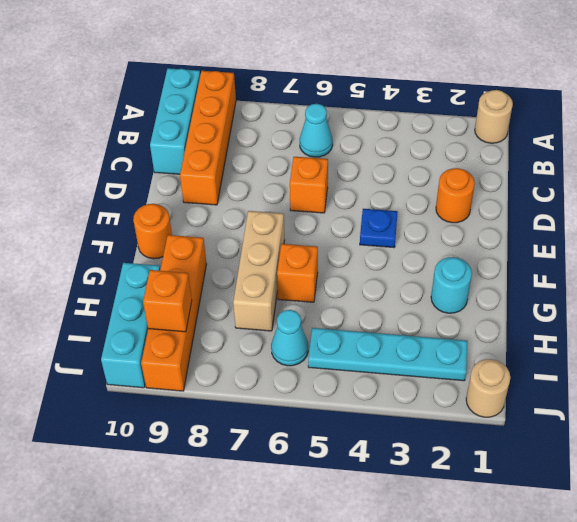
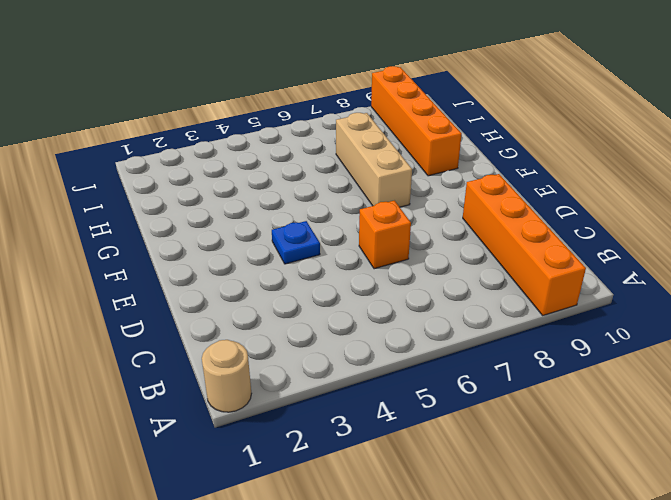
none -> cyan 1x3 brick [150,68,200,174]
none -> cyan 1x1 cone [300,104,333,157]
none -> orange 1x1 round brick [436,168,475,223]

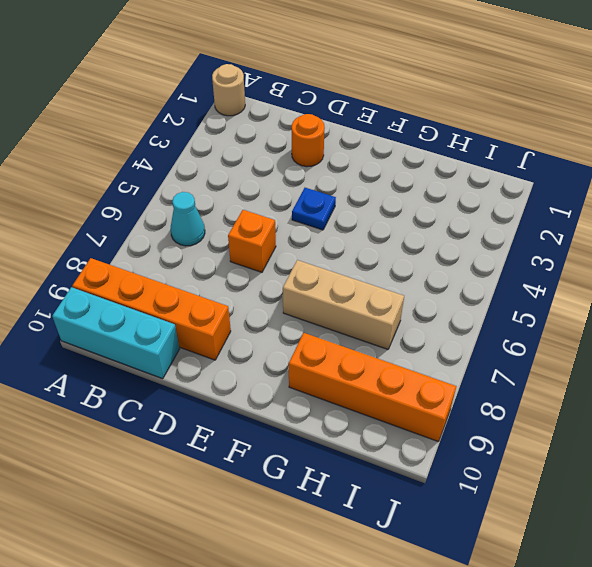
none -> orange 1x1 round brick [133,204,172,259]
none -> cyan 1x1 round brick [431,257,472,313]
none -> orange 1x1 brick [277,244,318,302]

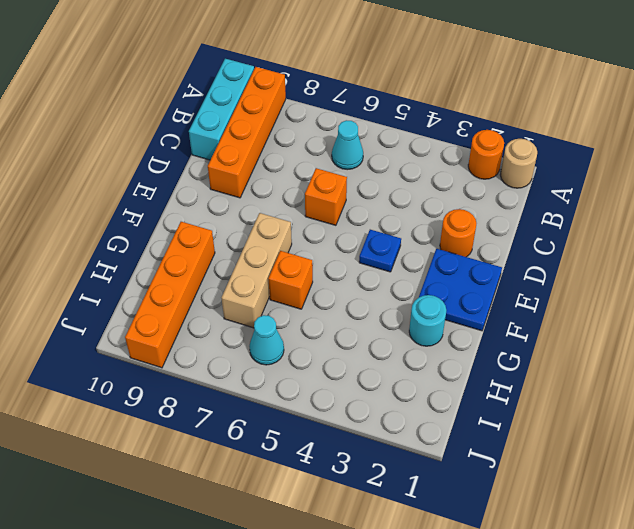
orange 1x1 round brick [468,130,504,179] -> orange 1x1 round brick moved to [133,204,172,259]
blue 2x2 plate [419,249,502,331] -> none
none -> cyan 1x3 brick [101,263,160,388]
none -> cyan 1x4 plate [308,328,467,381]
none -> tan 1x1 round brick [466,359,511,417]

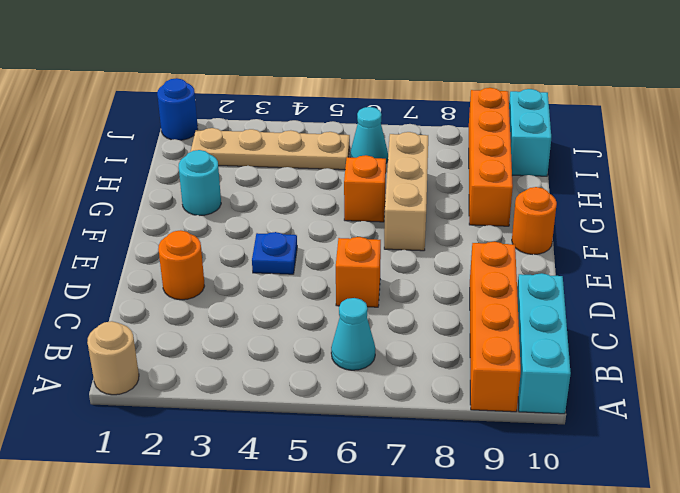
tan 1x4 plate [191,128,350,170] -> cyan 1x4 plate [308,328,467,381]
cyan 1x2 brick [509,89,551,176] -> cyan 1x3 brick [101,263,160,388]
blue 1x1 round brick [157,78,198,140] -> tan 1x1 round brick [466,359,511,417]
none -> orange 1x1 brick [143,270,192,332]

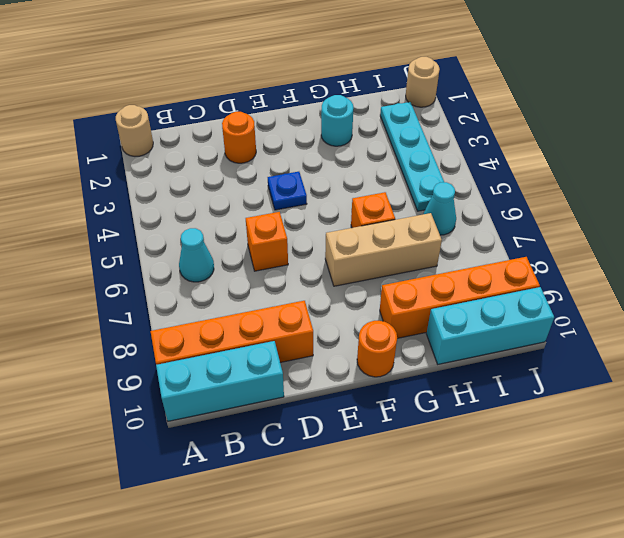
none -> orange 1x1 brick [143,270,192,332]

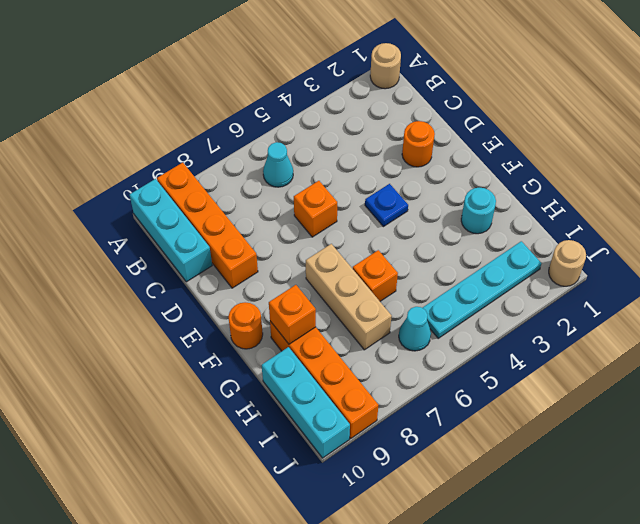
orange 1x1 brick [269,285,316,344] -> orange 1x1 brick moved to [143,270,192,332]

